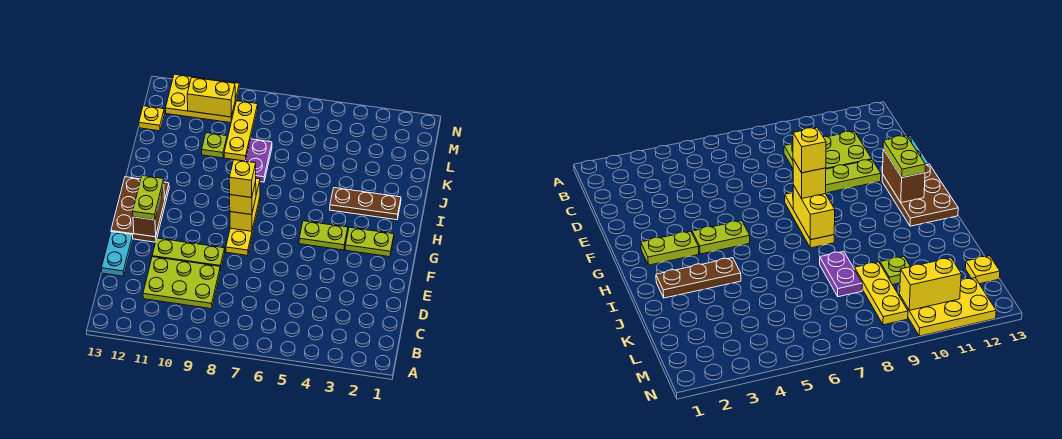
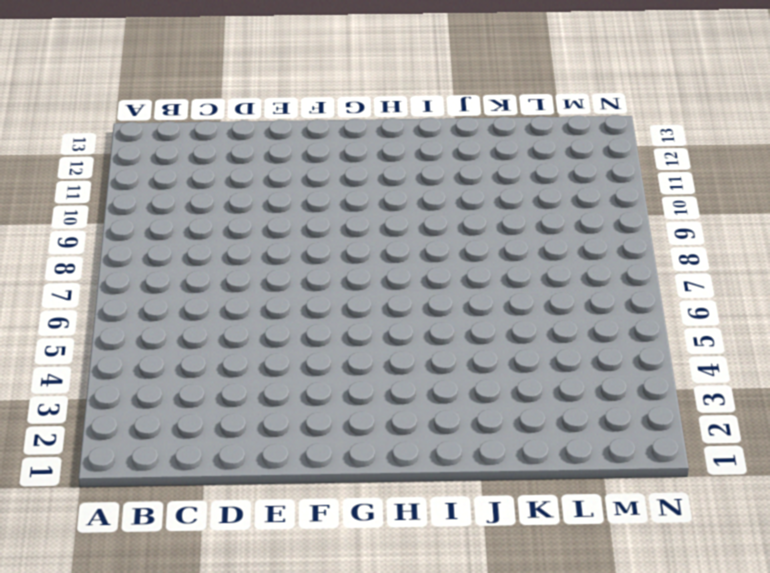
none -> lime 2x3 plate [143,257,220,309]
none -> cyan 1x2 plate [101,232,133,276]
none -> lime 1x3 plate [152,238,225,271]

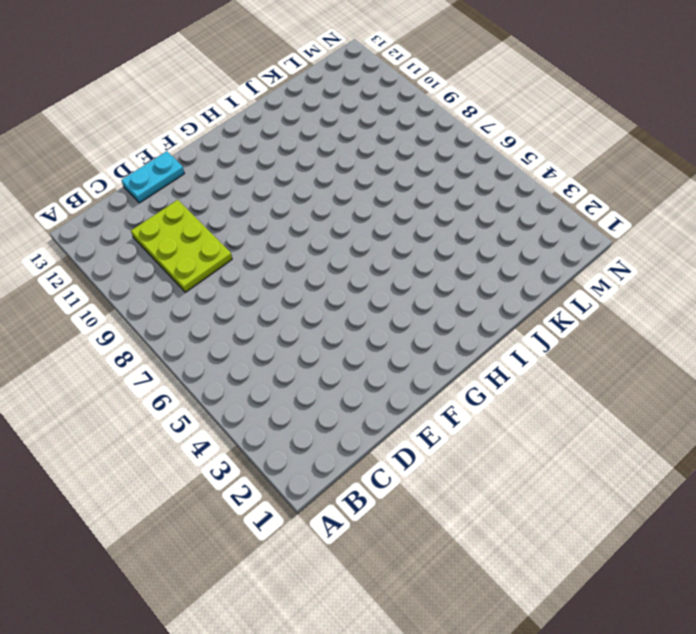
none -> lime 1x3 plate [152,238,225,271]
none -> yellow 1x3 plate [226,198,260,256]
none -> brown 2x3 plate [111,177,169,242]

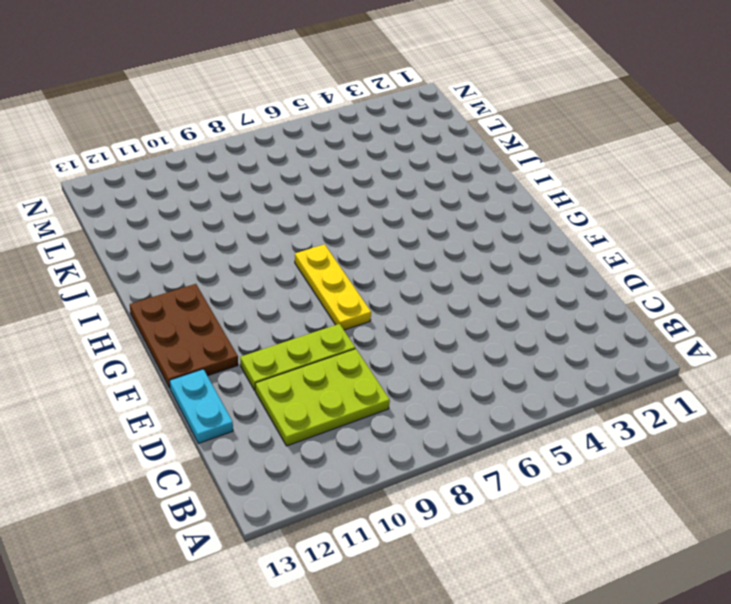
none -> lime 1x2 plate [345,227,394,257]
none -> lime 1x2 plate [299,221,348,250]
none -> brown 1x3 plate [330,188,401,220]

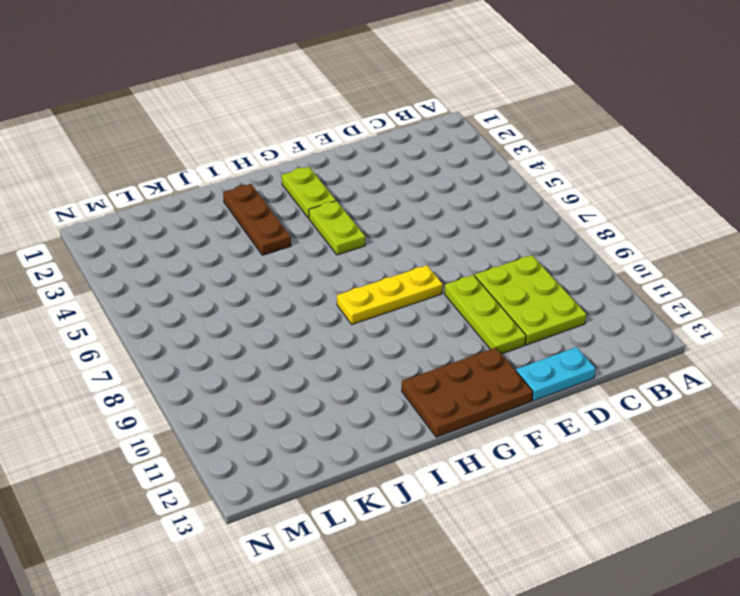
none -> purple 1x2 plate [246,139,272,182]
none -> yellow 1x3 plate [224,101,258,161]
none -> lime 1x1 plate [202,133,227,158]

